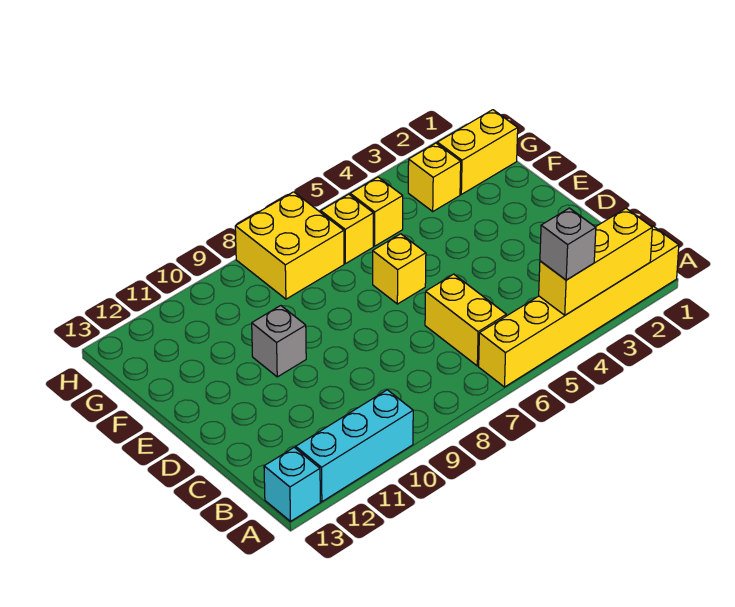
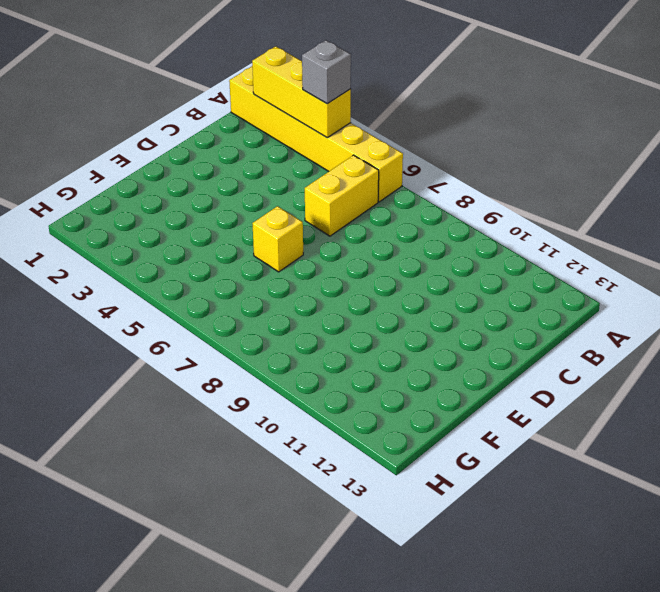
none -> cyan 1x3 brick [296,390,413,502]
none -> cyan 1x1 brick [264,448,320,521]
none -> grey 1x1 brick [252,306,306,377]

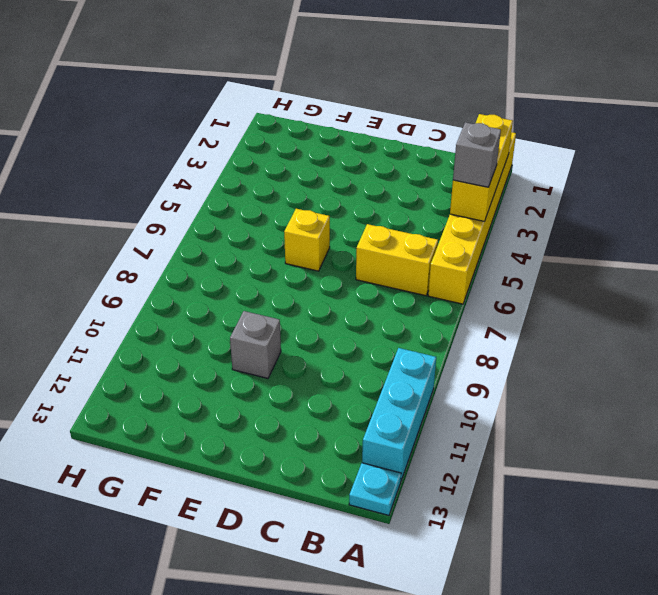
cyan 1x1 plate [349,463,401,515] -> cyan 1x1 brick [264,448,320,521]
none -> yellow 1x2 brick [437,110,518,194]
none -> yellow 1x1 brick [408,143,461,211]
none -> yellow 1x1 brick [350,177,403,246]

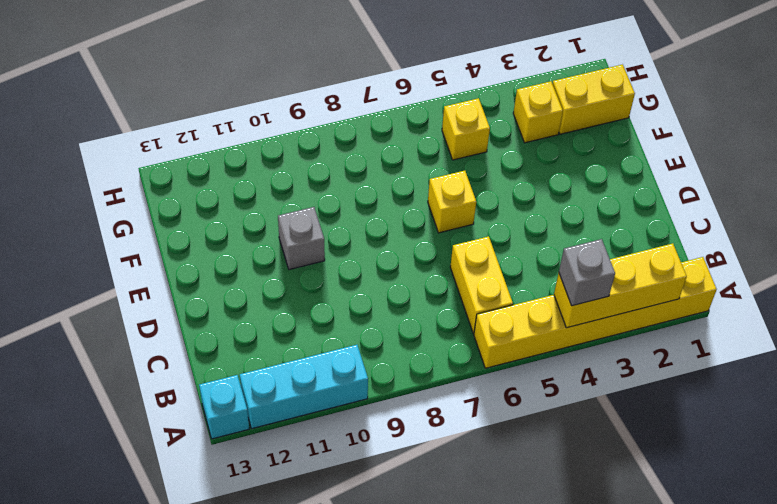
none -> yellow 1x1 brick [321,194,373,264]
none -> yellow 2x2 brick [235,192,344,299]

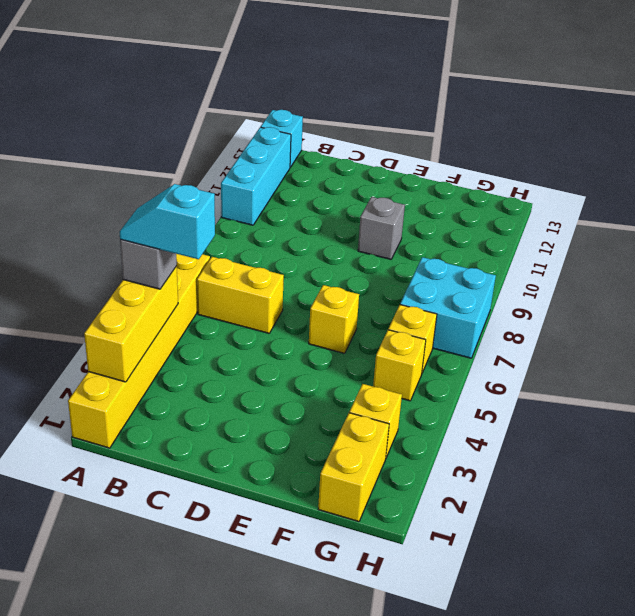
cyan 1x2 slope [120,184,215,259] -> none
cyan 2x2 brick [400,257,496,358] -> yellow 2x2 brick [235,192,344,299]

